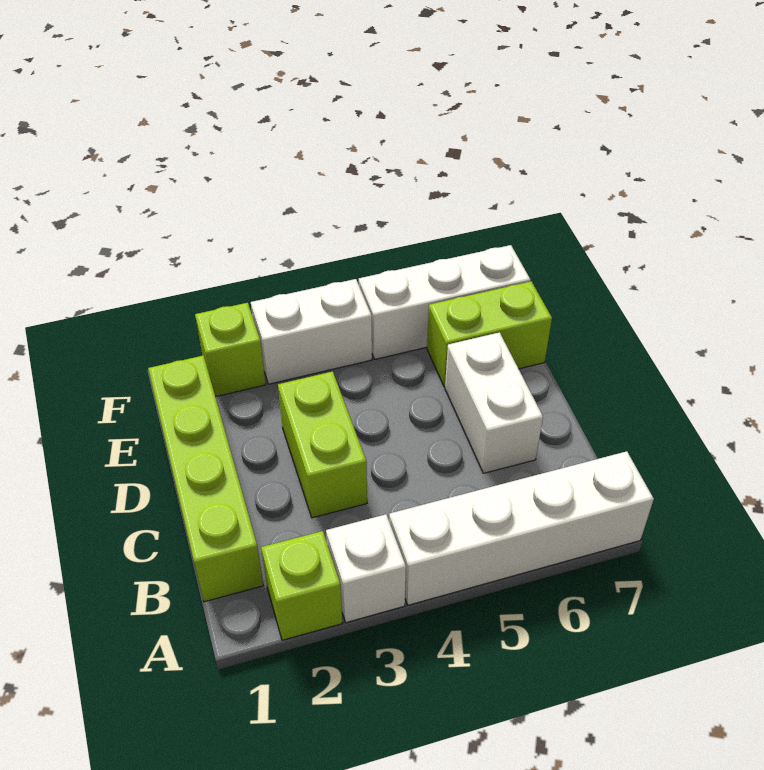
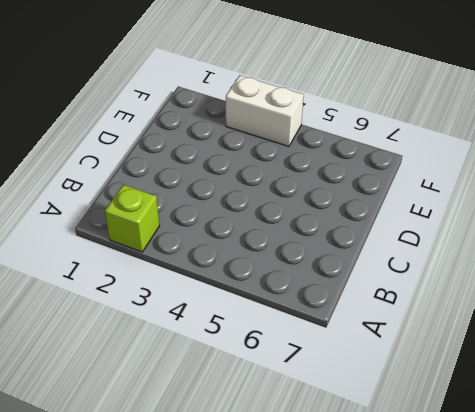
none -> white 1x1 brick [326,514,406,623]
none -> white 1x4 brick [389,451,654,605]

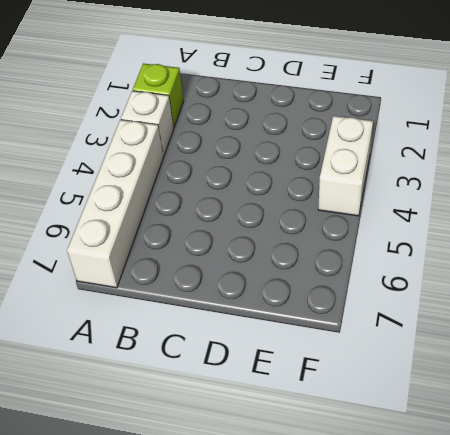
none -> lime 1x4 brick [148,356,263,602]
none -> lime 1x2 brick [278,371,367,518]

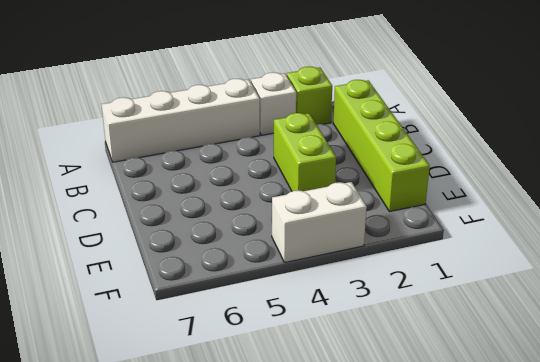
none -> white 1x2 brick [445,332,543,473]
none -> lime 1x2 brick [427,281,552,387]

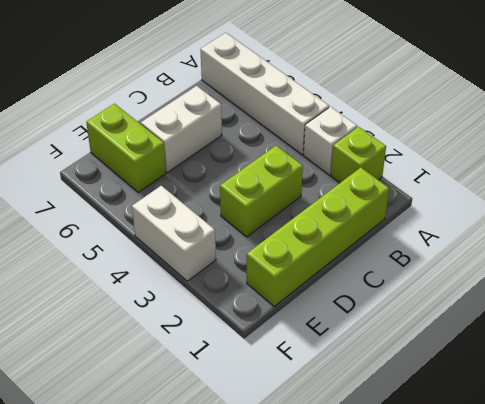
none -> lime 1x1 brick [195,303,266,397]
none -> white 1x3 brick [359,245,530,359]

